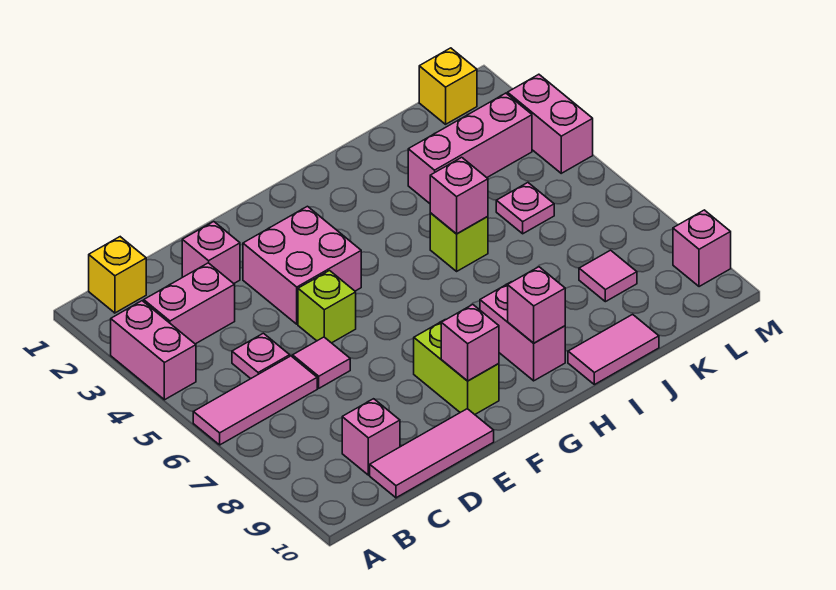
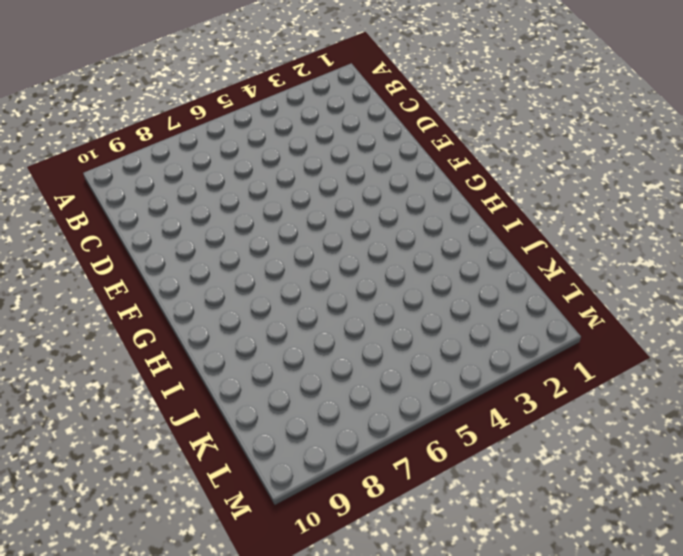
none -> pink 1x2 brick [111,301,196,400]
none -> pink 1x3 tile [193,356,317,445]
none -> yellow 1x1 brick [89,237,146,313]

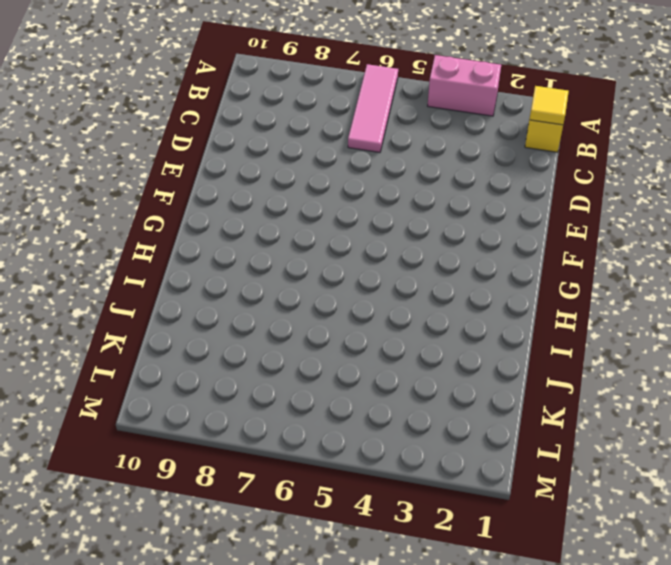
yellow 1x1 tile [530,86,569,125] -> none
none -> pink 1x2 brick [144,263,235,344]
none -> pink 1x1 plate [232,333,290,379]
none -> pink 1x1 brick [342,399,400,475]

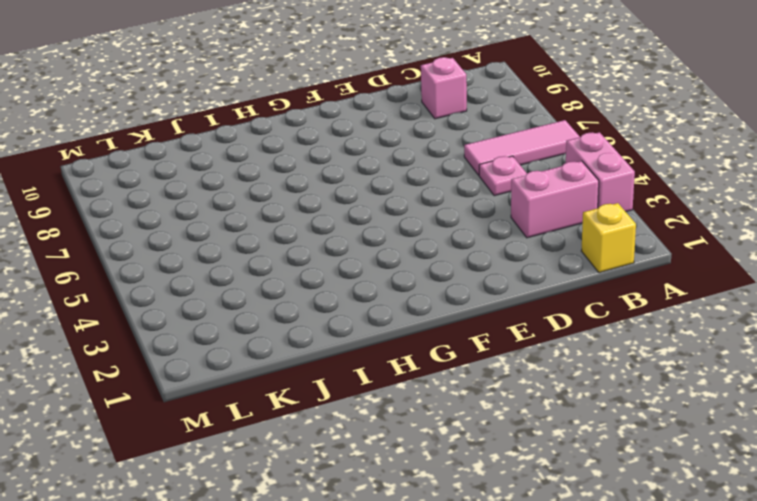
none -> pink 1x3 tile [370,409,494,498]
none -> pink 1x1 brick [182,222,240,283]
none -> pink 1x1 tile [293,337,350,388]

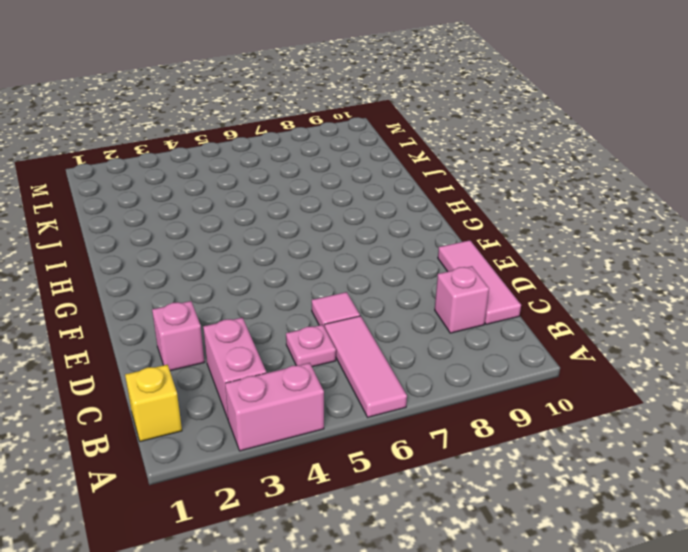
none -> pink 2x2 brick [243,206,361,324]
none -> lime 1x1 brick [298,271,356,343]
none -> lime 1x2 brick [414,320,499,414]

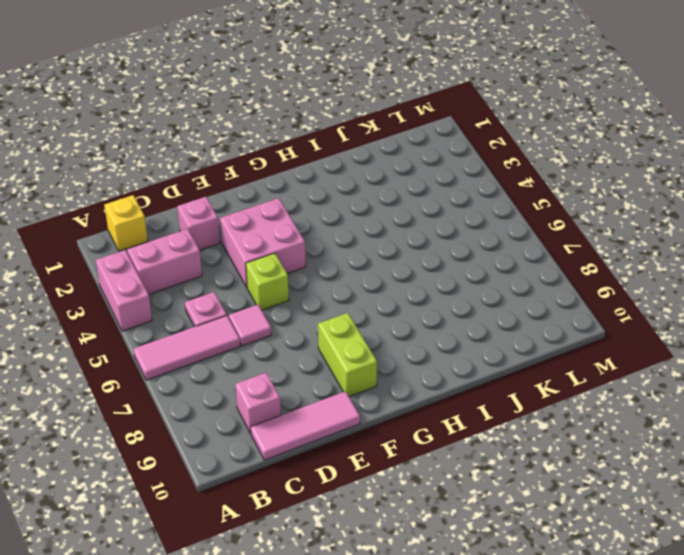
none -> pink 1x2 brick [480,282,565,381]
none -> lime 1x1 brick [430,213,488,271]
none -> pink 1x2 tile [568,314,659,385]

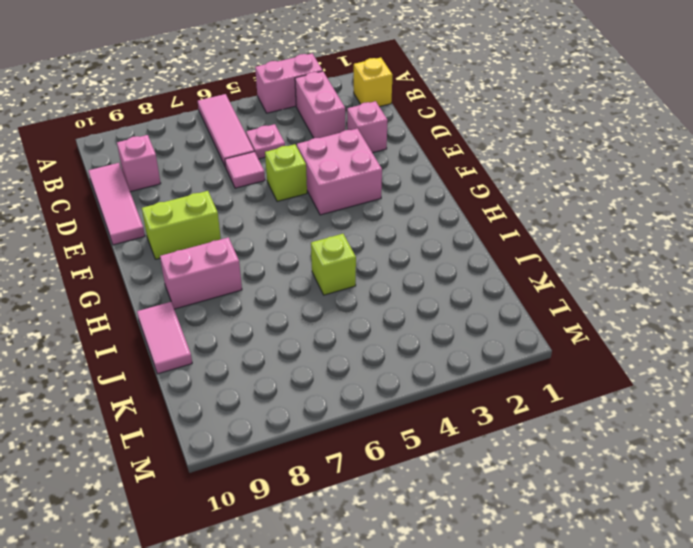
none -> pink 1x3 brick [408,93,532,203]
none -> pink 1x1 plate [496,183,554,234]
none -> pink 1x1 tile [579,250,637,302]

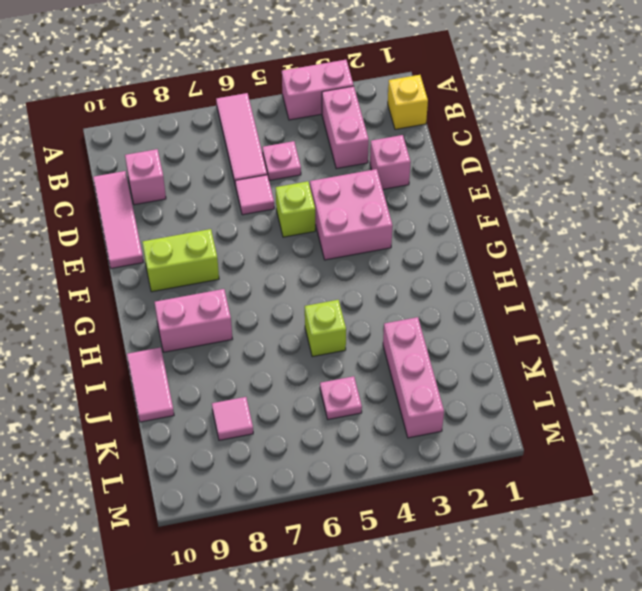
none -> yellow 1x1 brick [419,48,477,124]
none -> pink 1x2 brick [507,74,593,173]
none -> pink 1x1 brick [673,210,731,287]

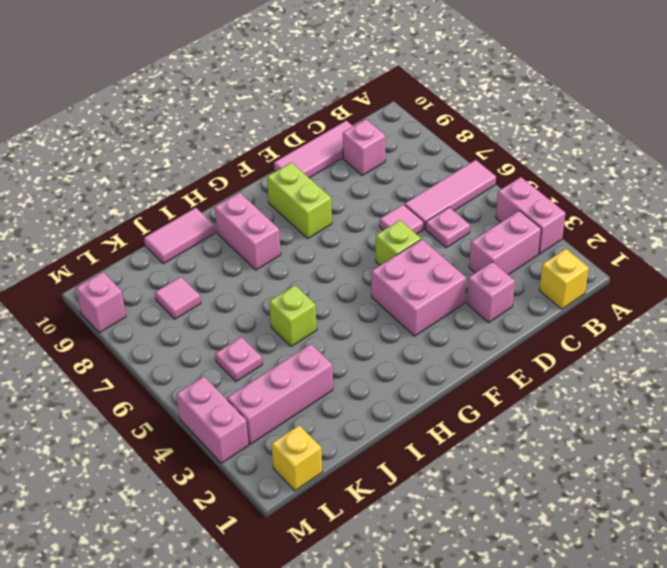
none -> pink 1x1 brick [441,305,499,381]
none -> pink 1x1 brick [508,267,565,343]
none -> pink 1x1 brick [430,157,488,234]

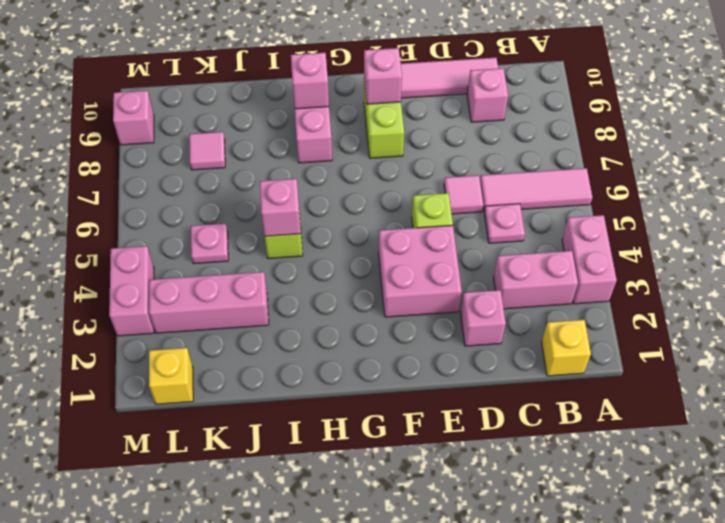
none -> pink 1x2 tile [568,314,659,385]

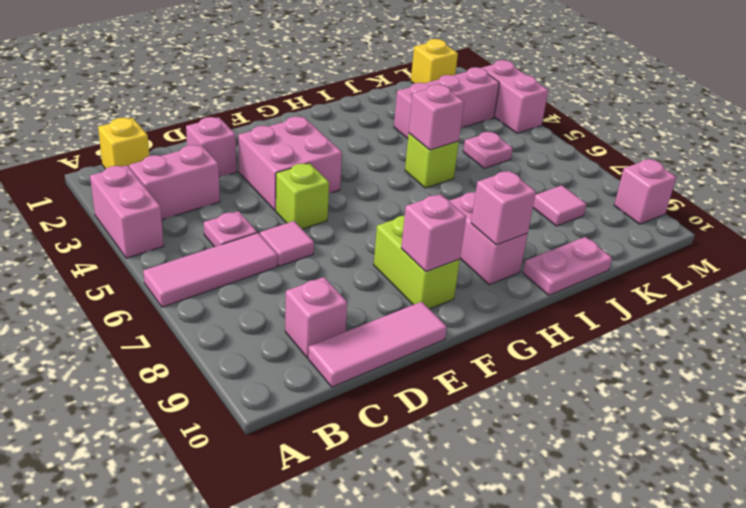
pink 1x2 plate [523,237,612,295] -> pink 1x2 tile [568,314,659,385]

